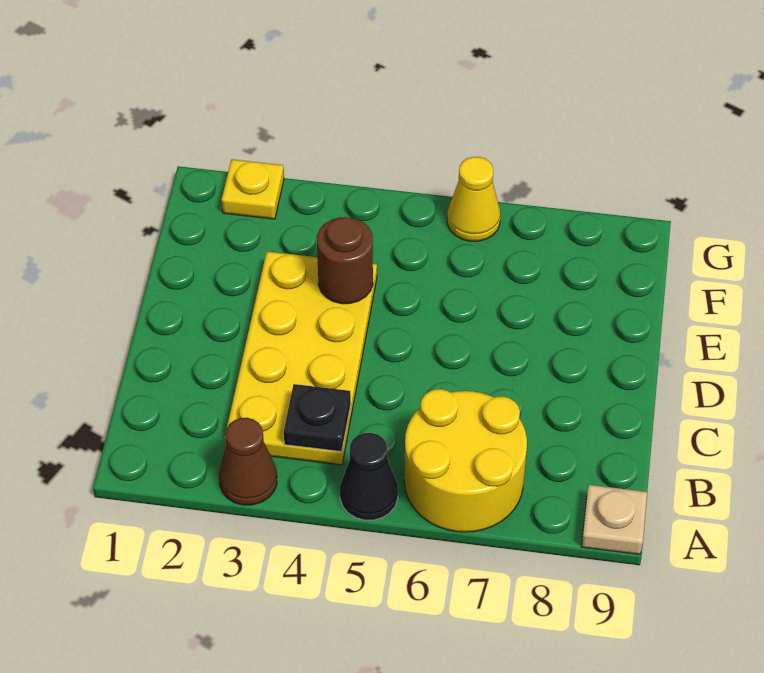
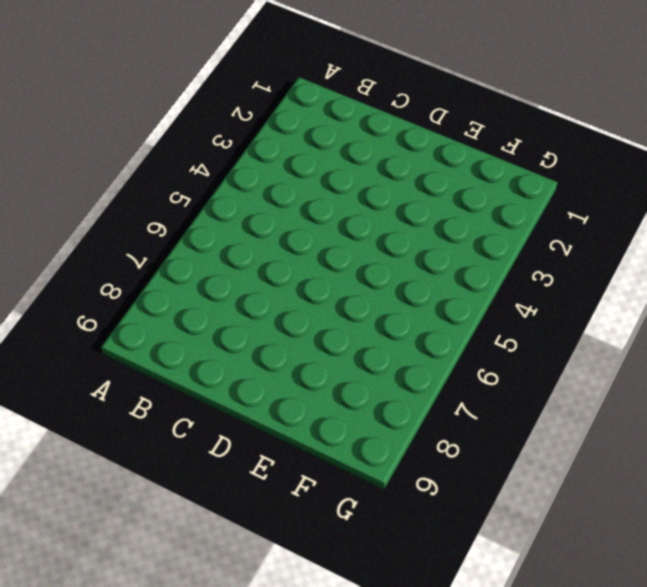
none -> brown 1x1 cone [219,418,277,505]
none -> black 1x1 cone [340,433,398,520]

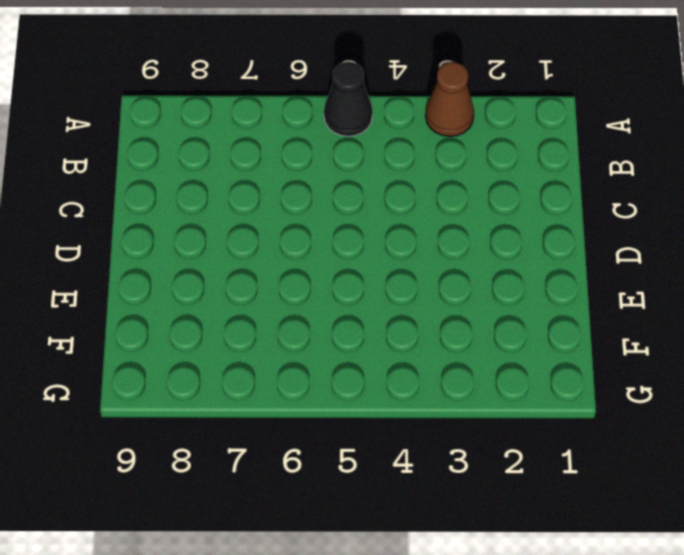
none -> yellow 2x2 round brick [404,389,527,532]
none -> tan 1x1 plate [581,485,647,554]

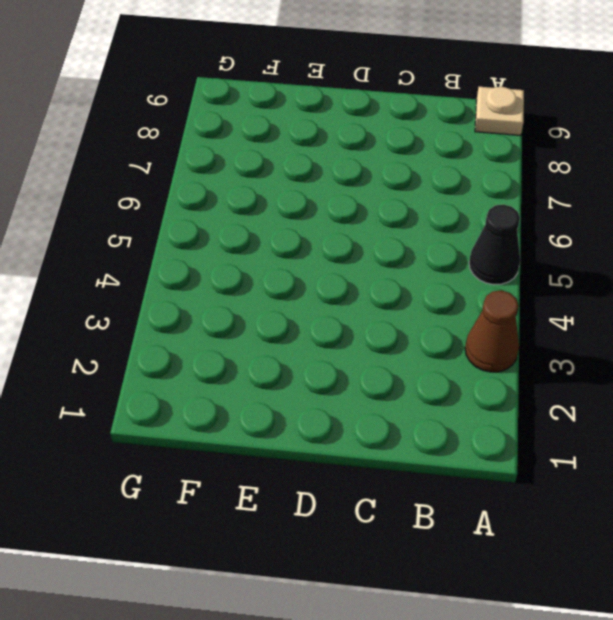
none -> yellow 2x2 round brick [404,389,527,532]
none -> yellow 2x4 plate [225,251,377,465]

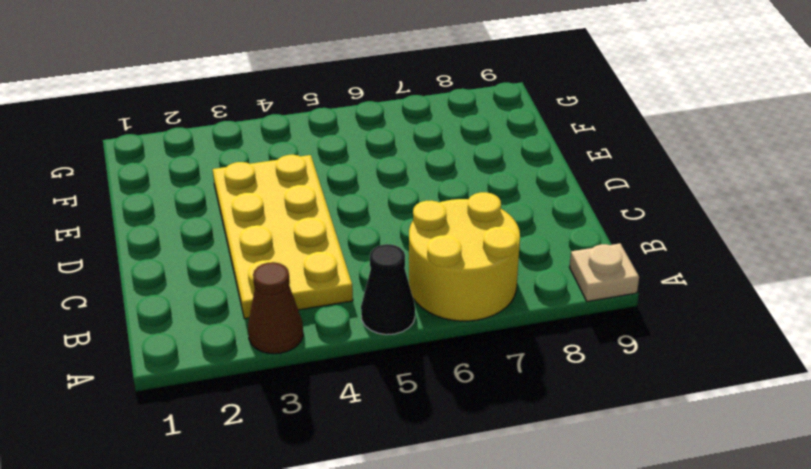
none -> yellow 1x1 plate [222,159,284,219]
none -> yellow 1x1 cone [447,157,500,241]

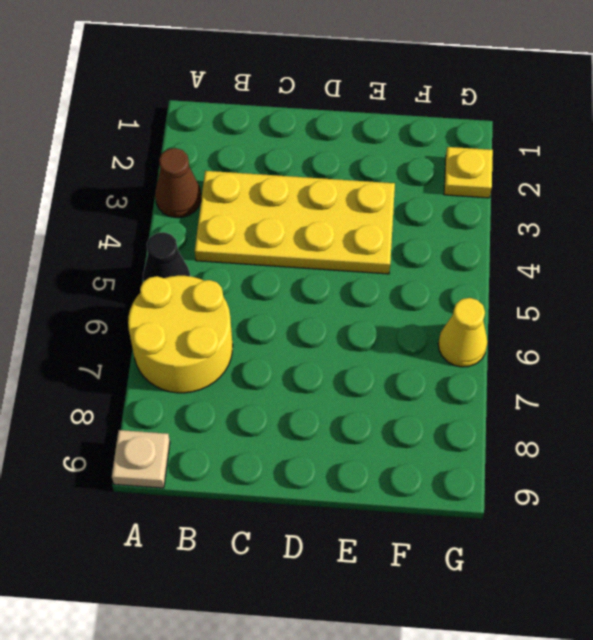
none -> black 1x1 plate [284,384,351,452]
none -> brown 1x1 round brick [317,217,373,304]

